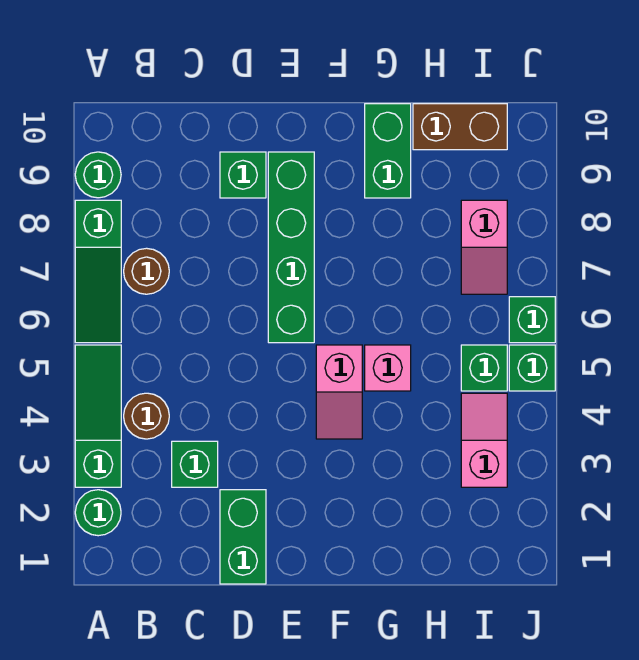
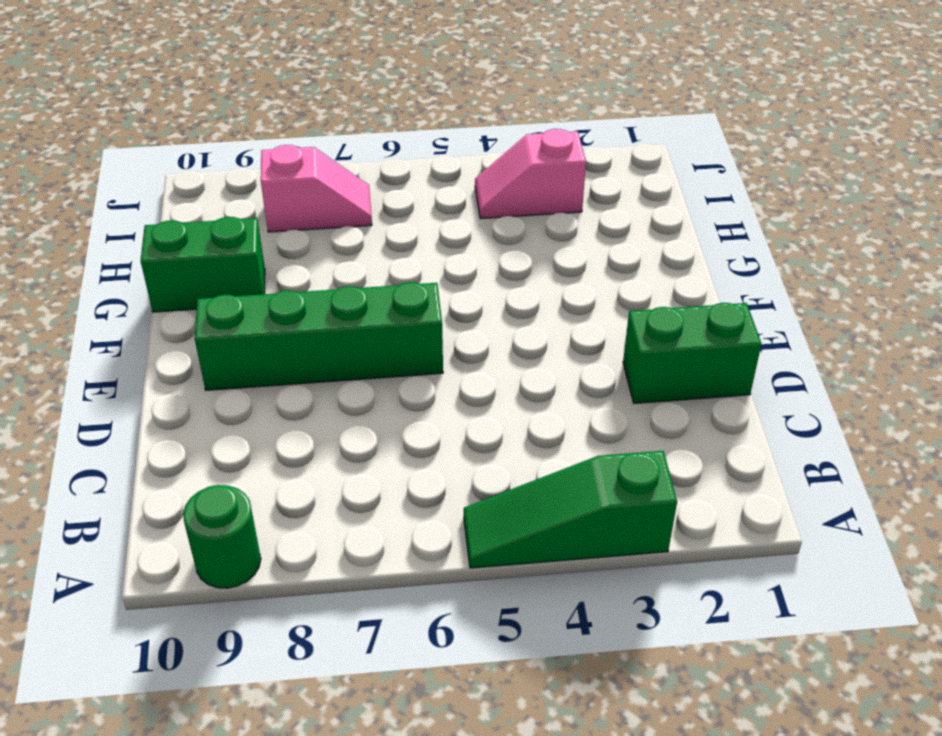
none -> green 1x1 round brick [75,490,121,536]
none -> green 1x3 slope [75,200,121,343]
none -> brown 1x1 round brick [124,393,169,439]

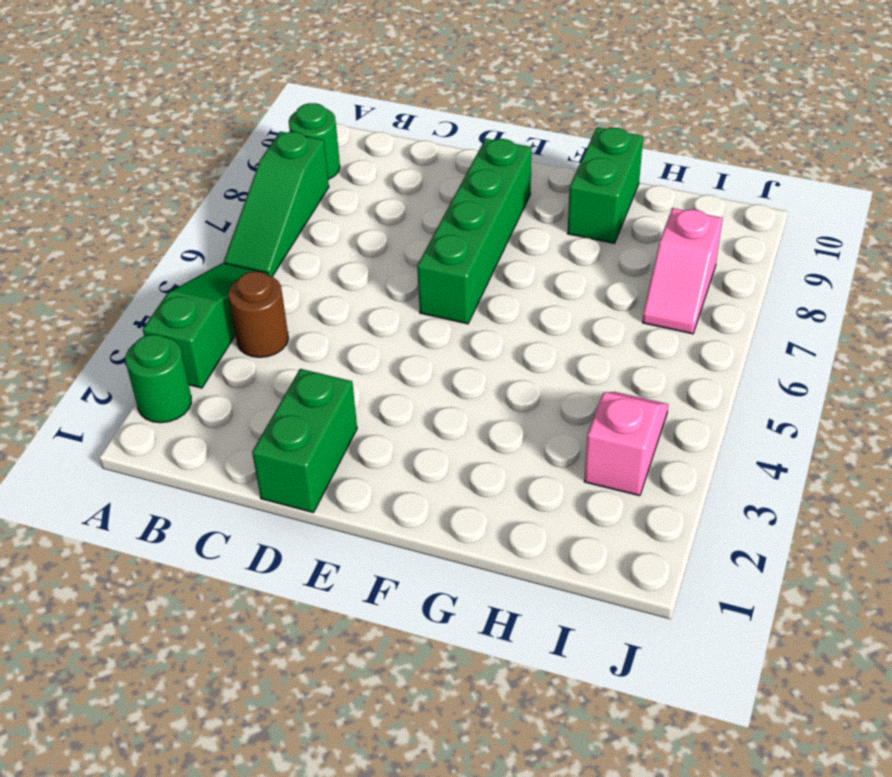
none -> brown 1x1 round brick [124,248,169,294]
none -> green 1x1 brick [172,441,218,487]
none -> green 1x1 brick [220,152,266,198]

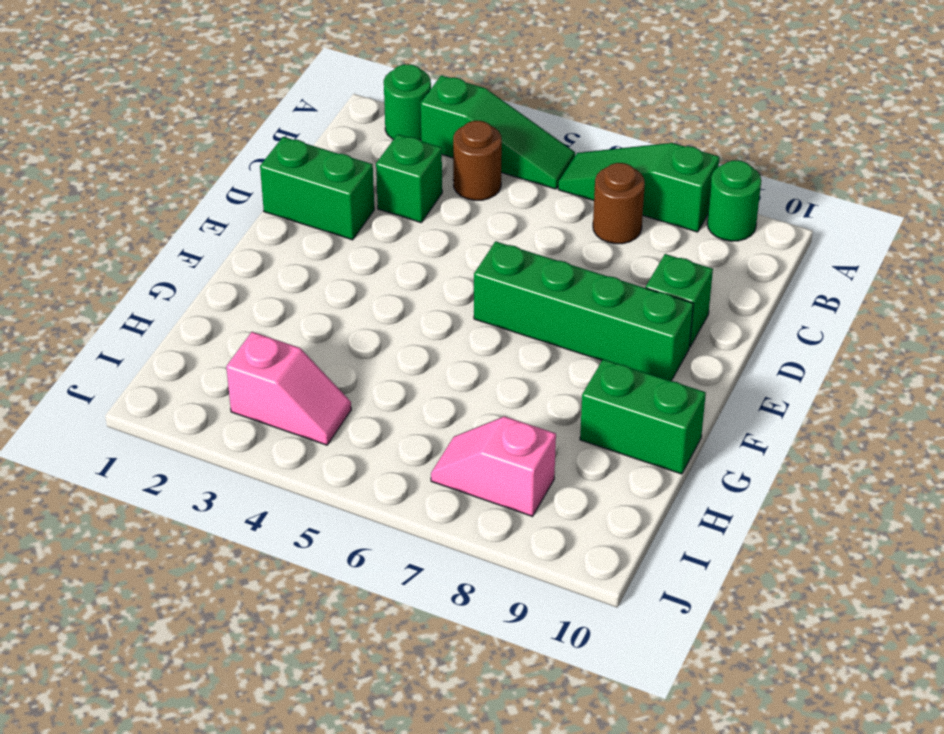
none -> pink 1x2 slope [316,345,362,439]
none -> pink 1x1 brick [365,345,411,391]
none -> brown 1x2 brick [413,104,507,150]

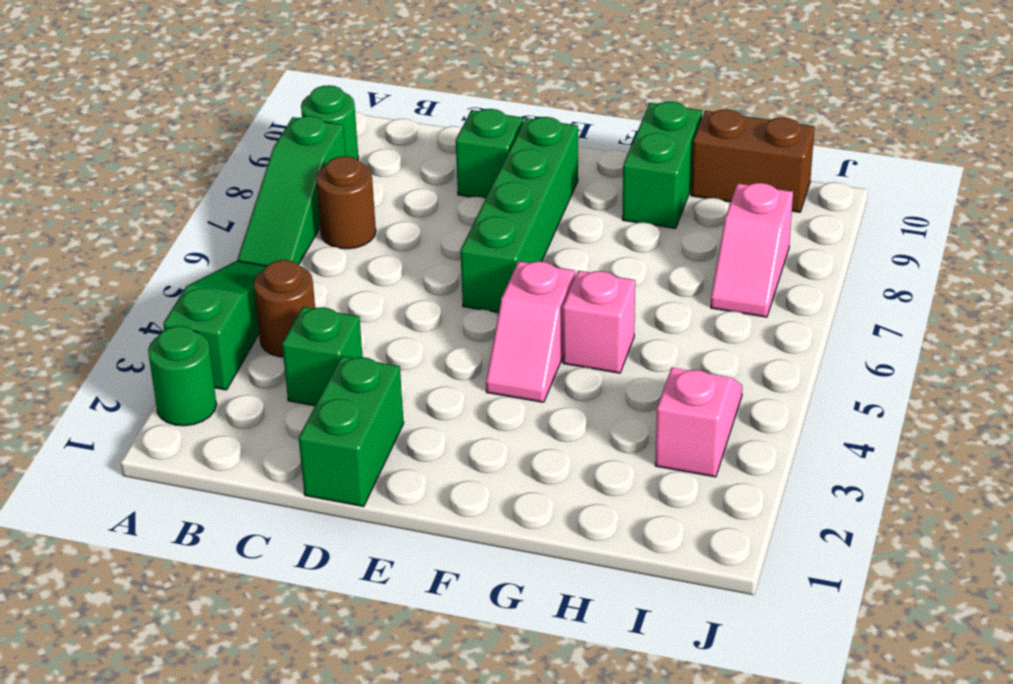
none -> green 1x1 brick [461,345,507,391]
none -> green 1x1 brick [509,345,555,391]
none -> green 1x1 brick [509,297,555,343]

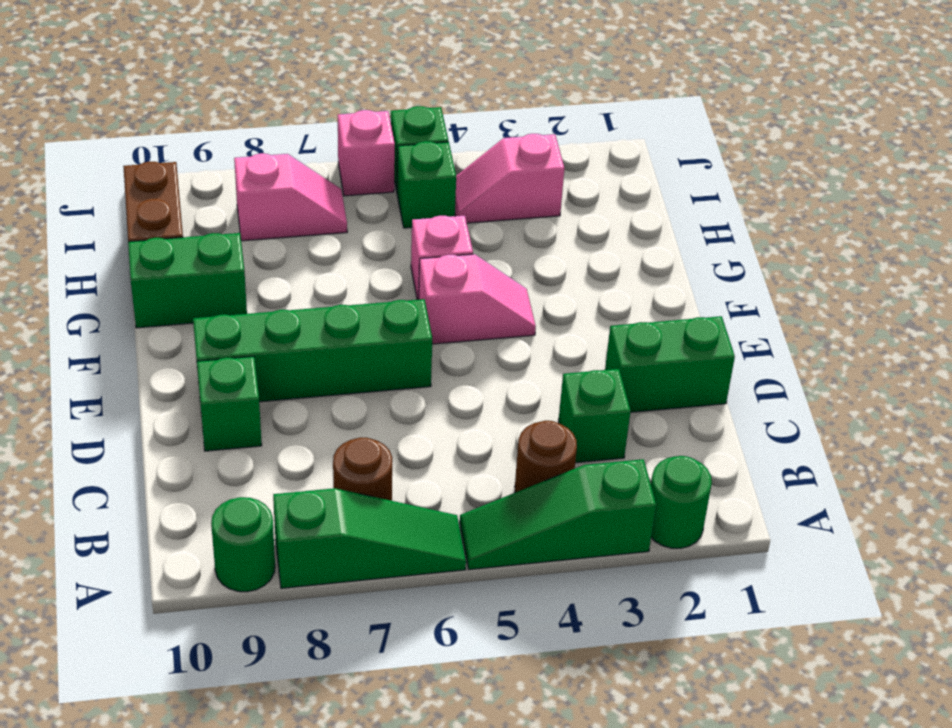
pink 1x1 brick [338,110,395,196] -> green 1x1 brick [509,297,555,343]

